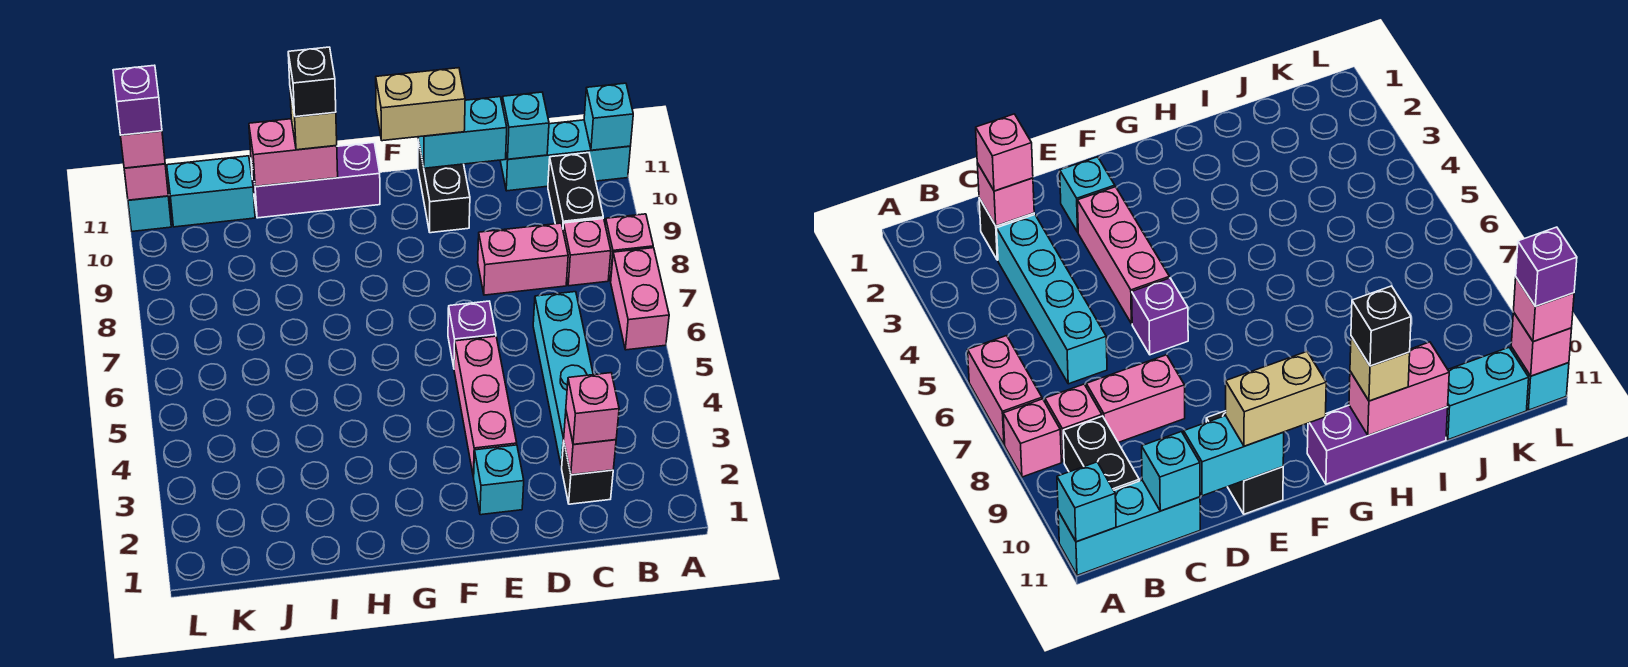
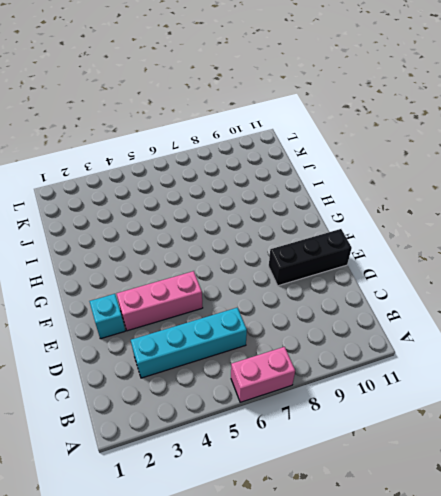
black 1x3 brick [269,229,352,286] -> black 1x2 brick [418,140,470,233]
none -> pink 1x1 brick [605,214,653,281]
none -> cyan 1x3 brick [500,120,630,191]
none -> pink 1x1 brick [563,219,611,286]

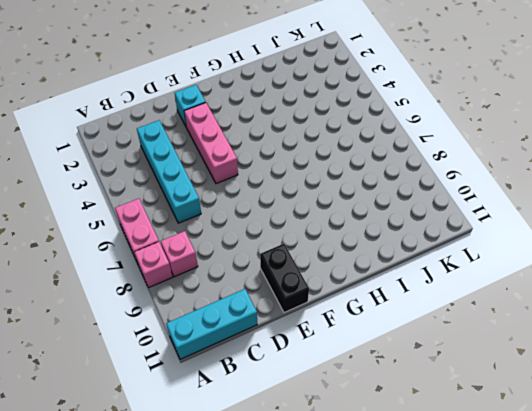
none -> black 1x2 brick [548,153,603,228]
none -> black 1x1 brick [562,442,613,504]
none -> pink 1x2 brick [478,223,568,295]

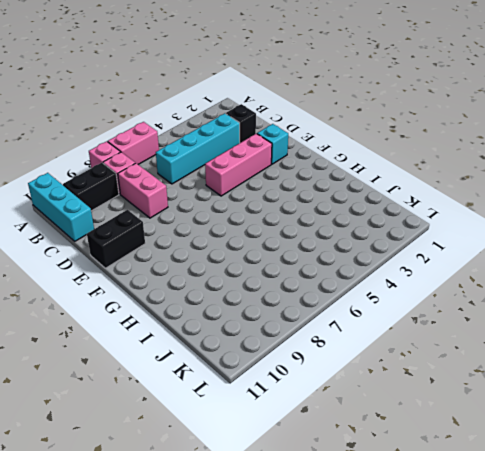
none -> purple 1x1 brick [448,301,496,367]
none -> purple 1x3 brick [251,143,380,218]
none -> cyan 1x2 brick [167,156,255,227]

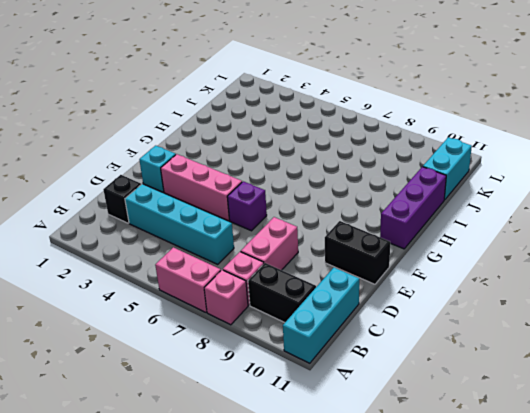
none -> cyan 1x1 brick [128,196,171,231]
none -> cyan 1x1 brick [584,83,633,150]
none -> pink 1x1 brick [564,412,616,475]

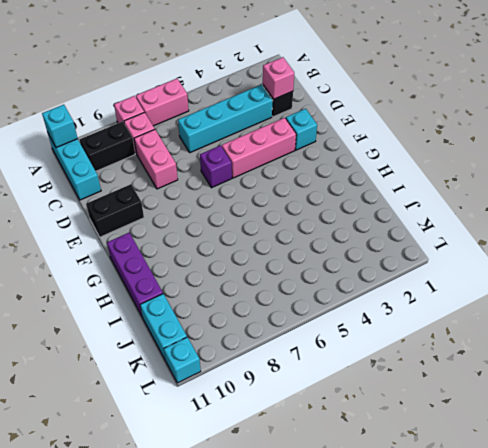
none -> cyan 1x1 brick [502,92,549,159]
none -> cyan 1x2 brick [418,97,507,168]
none -> pink 1x2 brick [249,119,338,187]

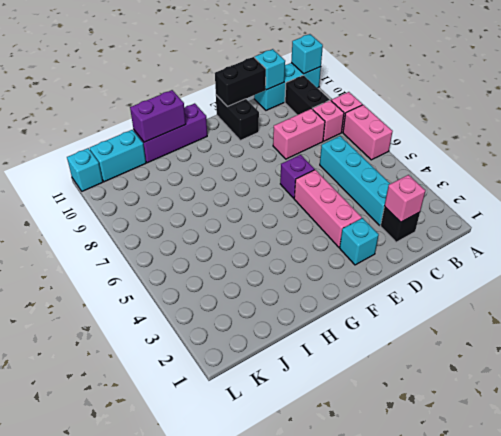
black 1x2 brick [215,57,266,106] -> cyan 1x2 brick [418,97,507,168]
purple 1x2 brick [130,90,186,142] -> pink 1x2 brick [249,119,338,187]
none -> pink 1x1 brick [124,164,168,200]
none -> pink 1x1 brick [566,373,619,444]
none -> tan 1x2 brick [376,68,465,141]

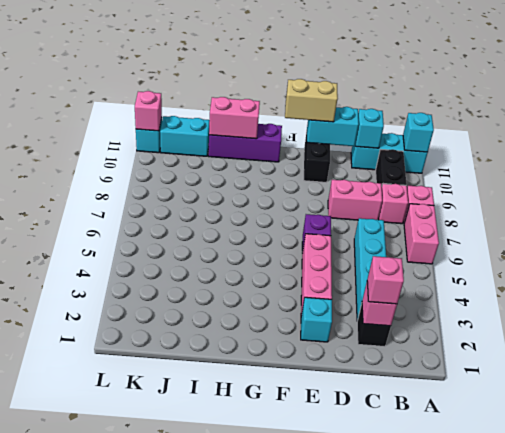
none -> tan 1x1 brick [290,90,337,150]
none -> pink 1x1 brick [121,131,165,168]
none -> black 1x1 brick [288,47,336,117]

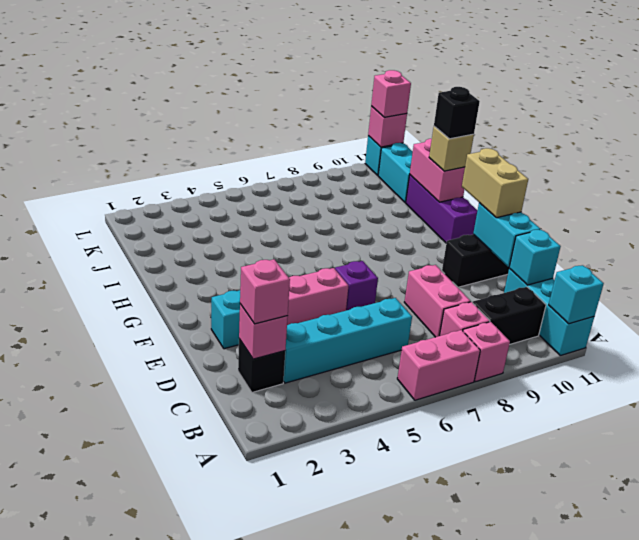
none -> purple 1x1 brick [113,65,162,135]

